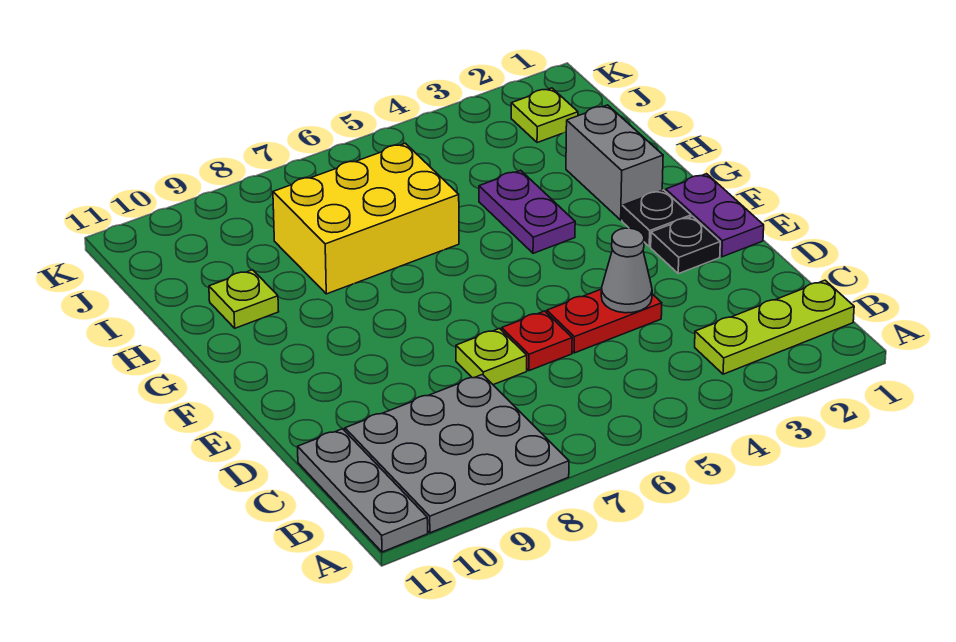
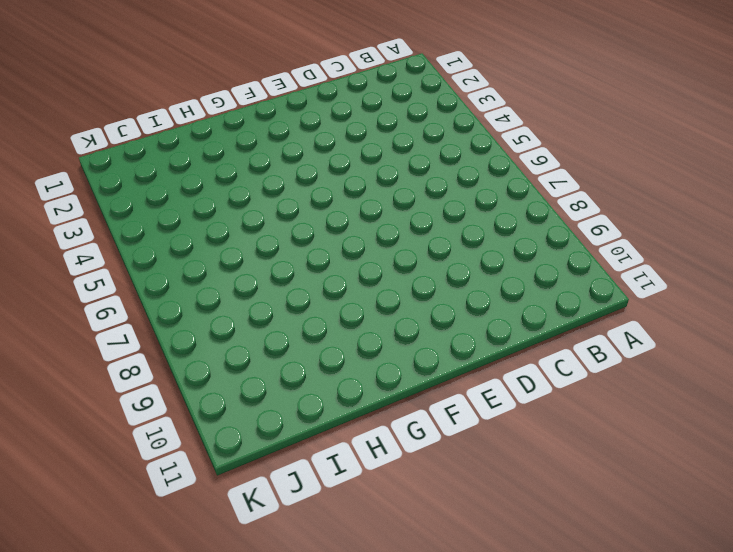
none -> grey 3x3 plate [345,375,569,533]
none -> grey 1x3 plate [298,429,428,552]
none -> lime 1x3 plate [695,280,854,374]

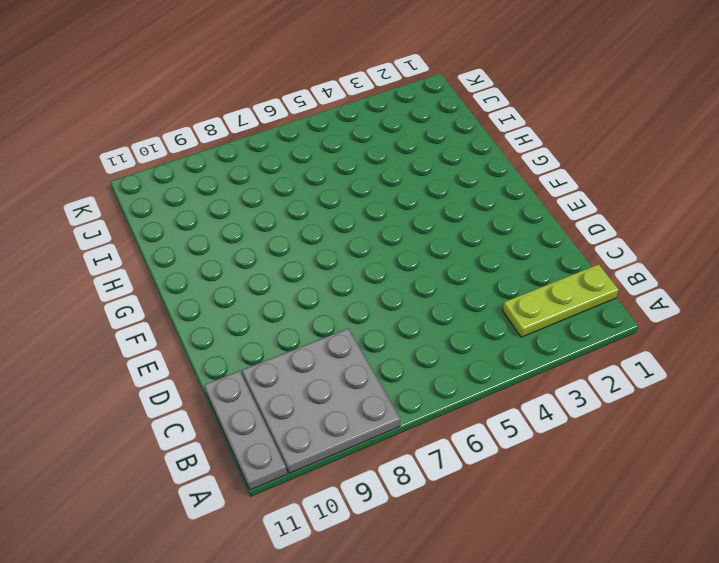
none -> red 1x2 plate [547,289,662,353]
none -> red 1x1 plate [502,311,572,371]
none -> lime 1x1 plate [456,329,527,385]

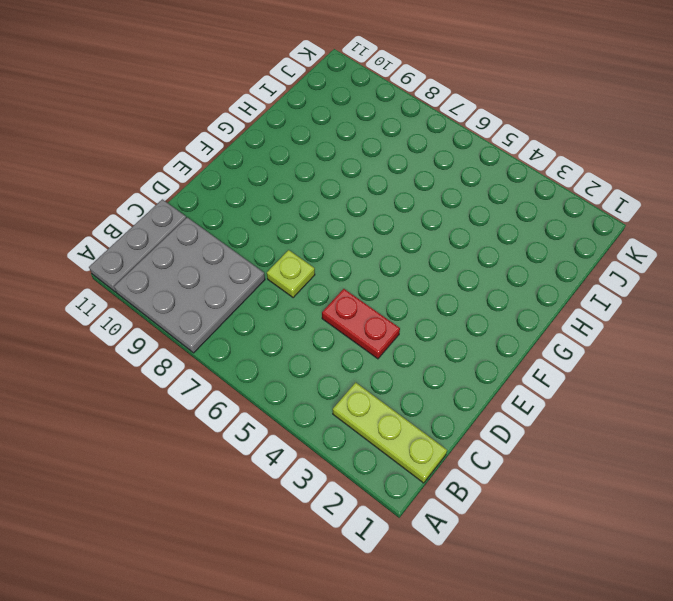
none -> red 1x1 plate [502,311,572,371]
none -> purple 1x2 plate [666,174,764,257]
none -> black 1x1 plate [651,216,720,274]

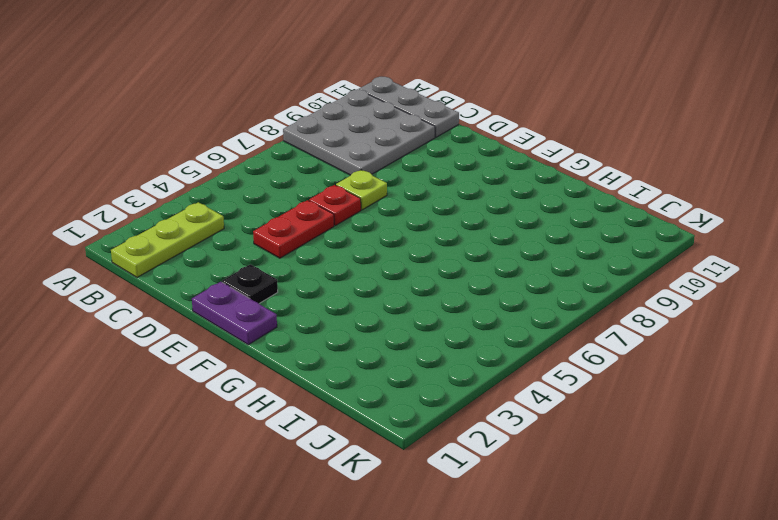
none -> black 1x1 plate [622,190,691,247]
none -> grey 1x2 brick [566,105,663,220]
none -> purple 1x2 plate [479,170,575,253]

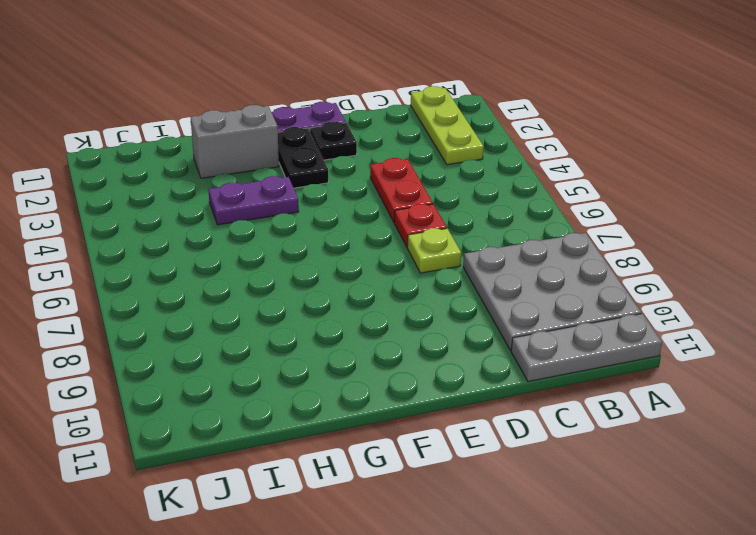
black 1x2 plate [278,127,328,188] -> black 1x1 plate [622,190,691,247]
none -> yellow 2x3 brick [273,143,459,294]
none -> lime 1x1 plate [209,270,279,328]
none -> lime 1x1 plate [511,88,578,143]

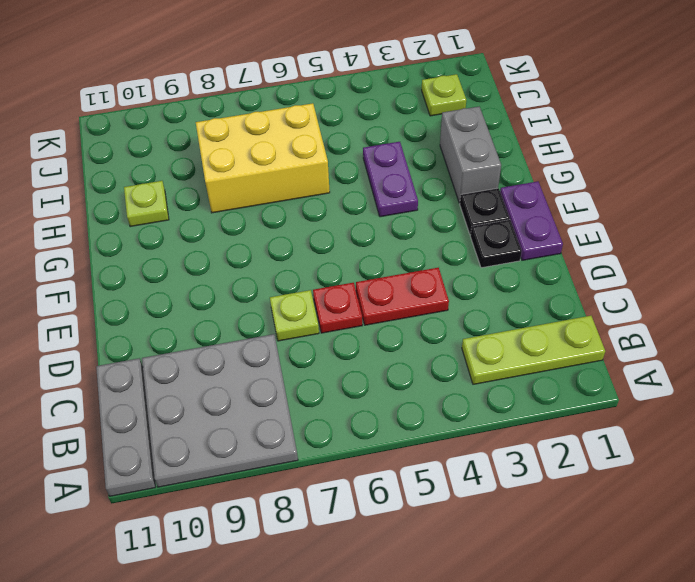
none -> grey 1x1 cone [601,228,652,313]

